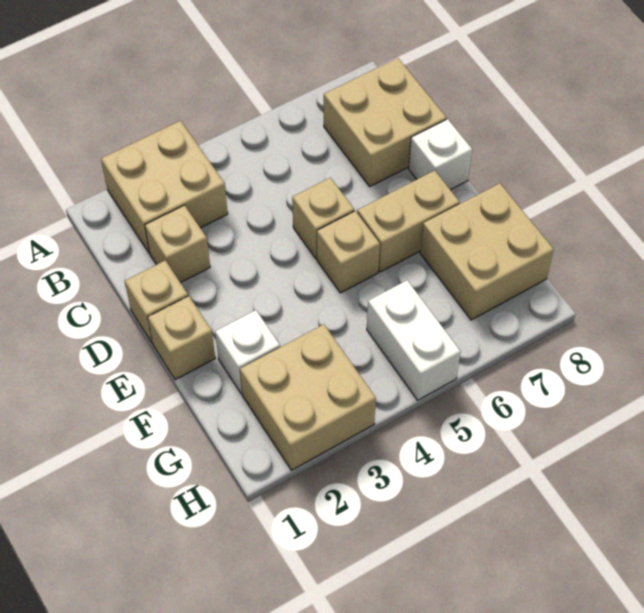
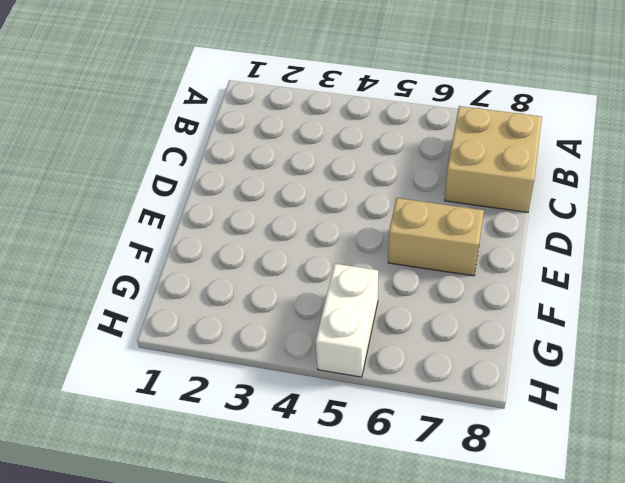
none -> tan 2x2 brick [101,121,228,253]
none -> tan 1x1 brick [145,205,210,283]
none -> tan 1x1 brick [125,260,188,343]

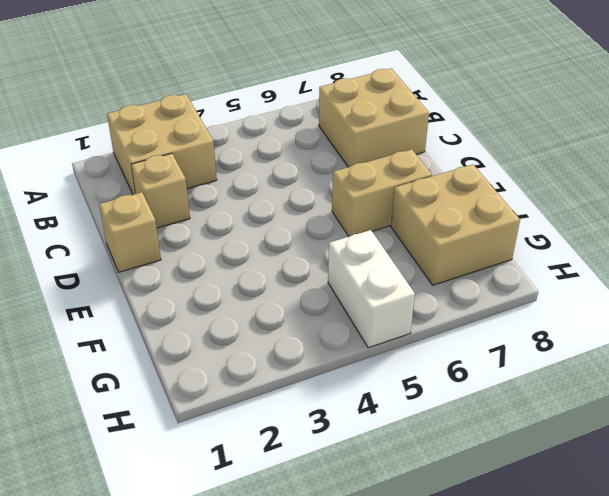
none -> tan 1x1 brick [292,178,354,259]
none -> white 1x1 brick [409,119,472,190]
none -> tan 1x1 brick [148,296,215,380]

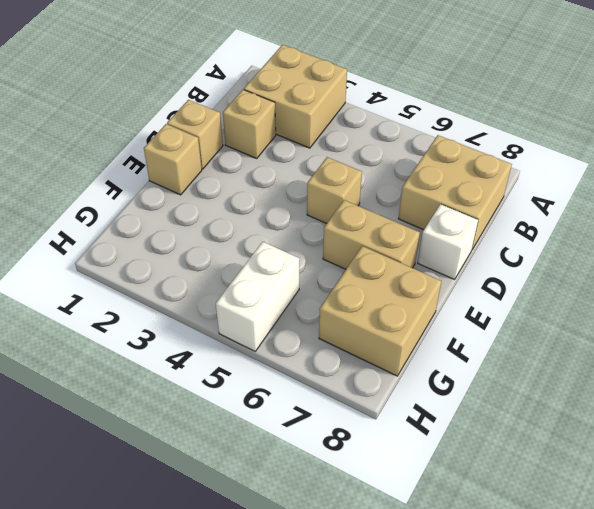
none -> tan 1x1 brick [317,211,380,293]
none -> white 1x1 brick [215,310,280,394]
none -> tan 2x2 brick [240,324,376,470]

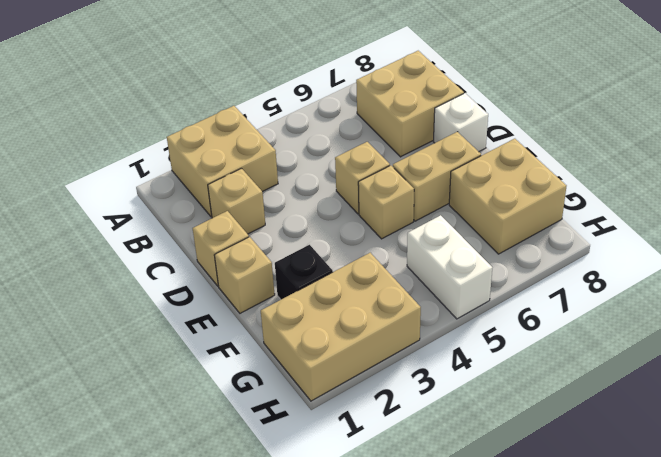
black 1x1 brick [275,245,333,299] -> white 1x1 brick [215,310,280,394]
tan 2x3 brick [261,253,421,401] -> tan 2x2 brick [240,324,376,470]

